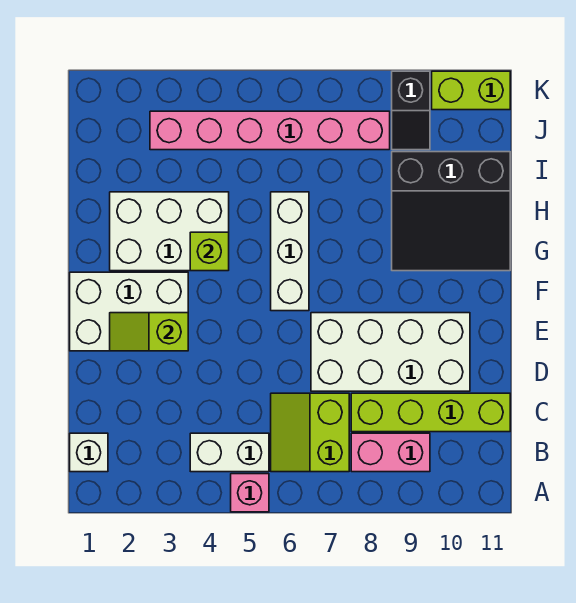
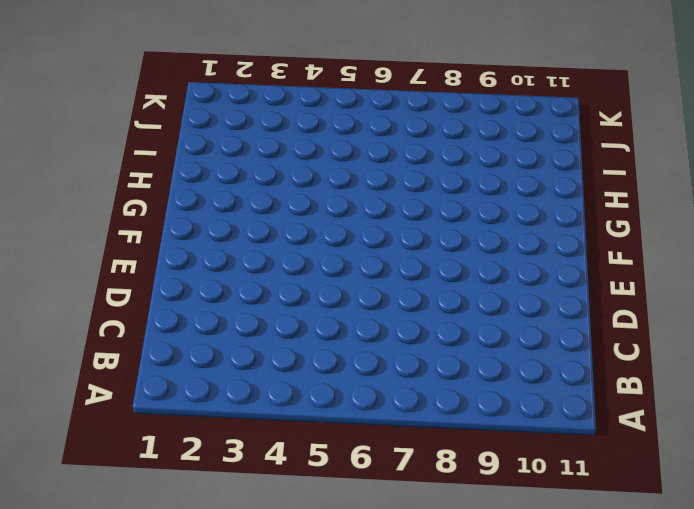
none -> pink 1x1 brick [231,474,269,512]
none -> white 1x1 brick [70,433,108,472]
none -> white 1x2 brick [190,433,269,472]

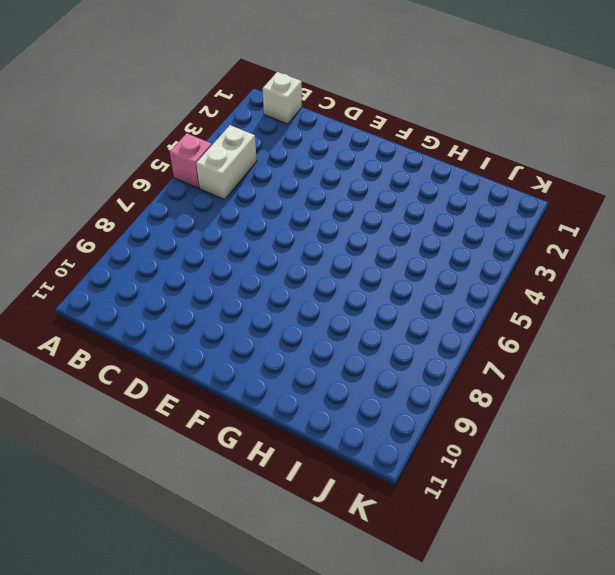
none -> lime 2x2 slope [271,393,349,472]
none -> pink 1x2 brick [351,433,430,472]
none -> lime 1x4 brick [351,393,510,432]

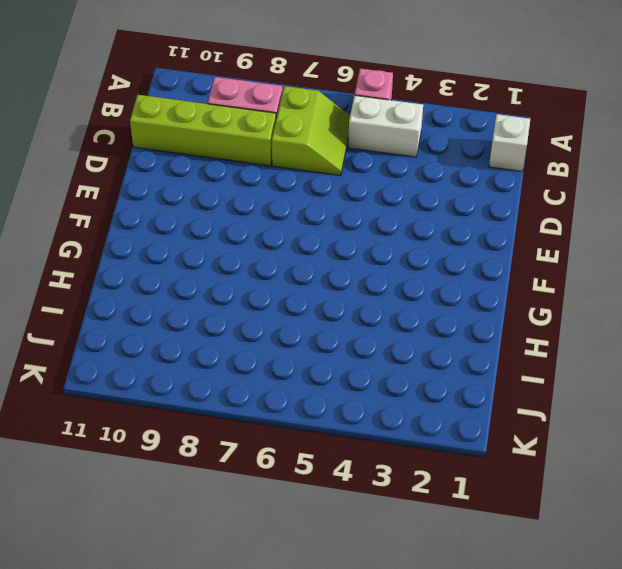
none -> white 2x4 brick [311,313,470,391]
none -> white 2x3 brick [70,272,188,351]
none -> white 1x3 brick [271,192,309,311]

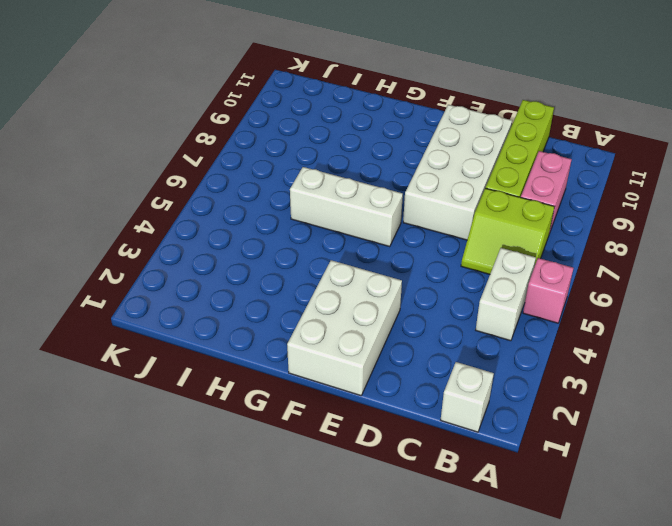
none -> white 2x3 brick [110,192,229,271]
none -> black 3x3 slope [392,152,510,271]
none -> pink 1x6 brick [150,111,390,150]

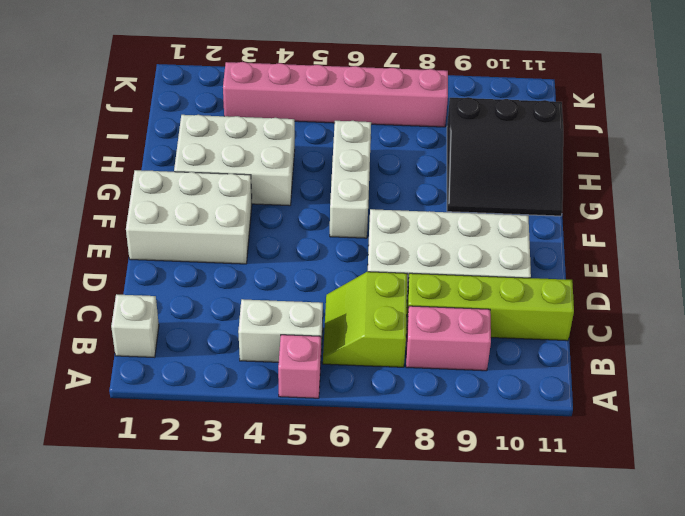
none -> black 1x2 slope [392,71,430,150]
none -> lime 1x2 brick [432,71,510,110]
none -> lime 1x2 slope [110,313,188,351]

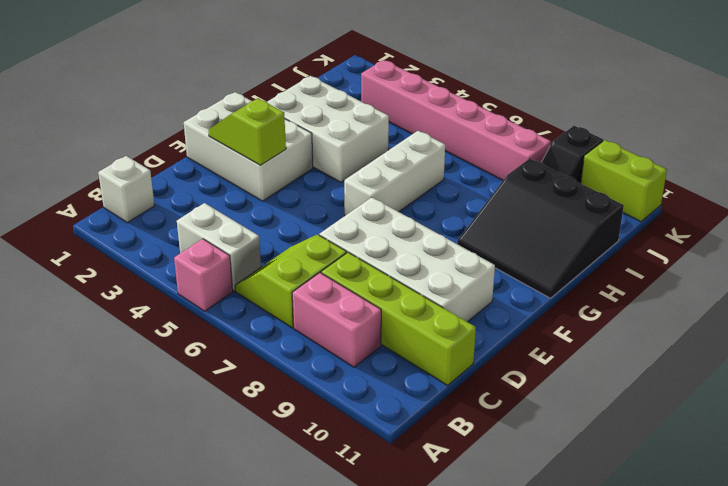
none -> lime 1x1 brick [190,232,229,271]

